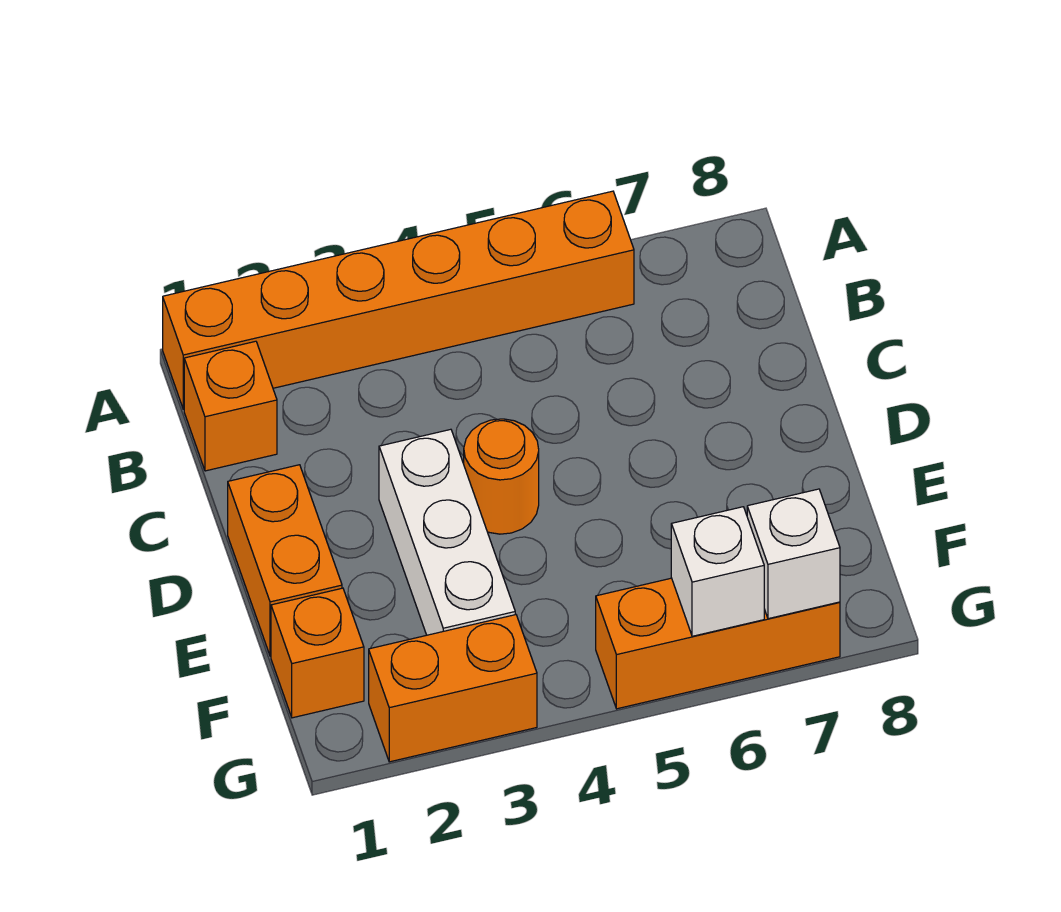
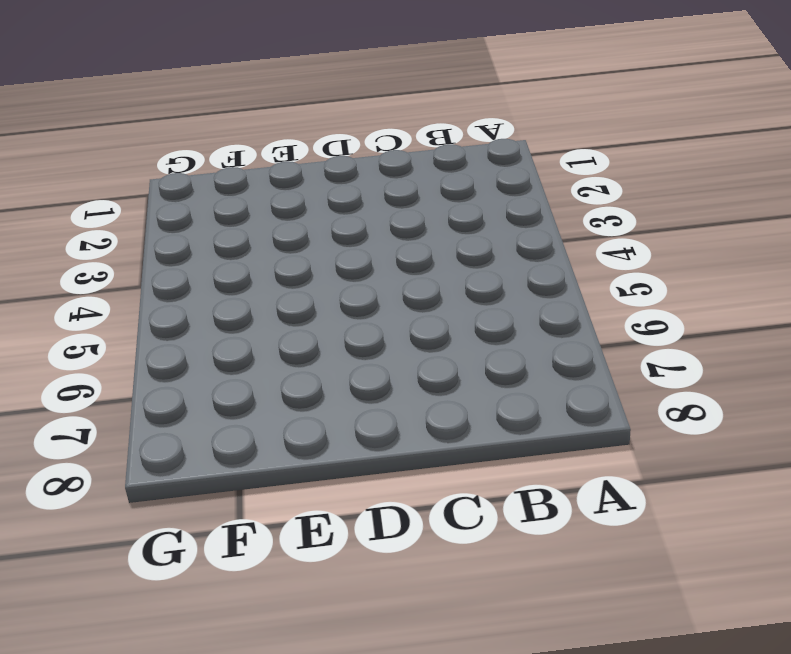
none -> orange 1x6 brick [163,191,634,409]
none -> orange 1x1 brick [184,341,277,471]

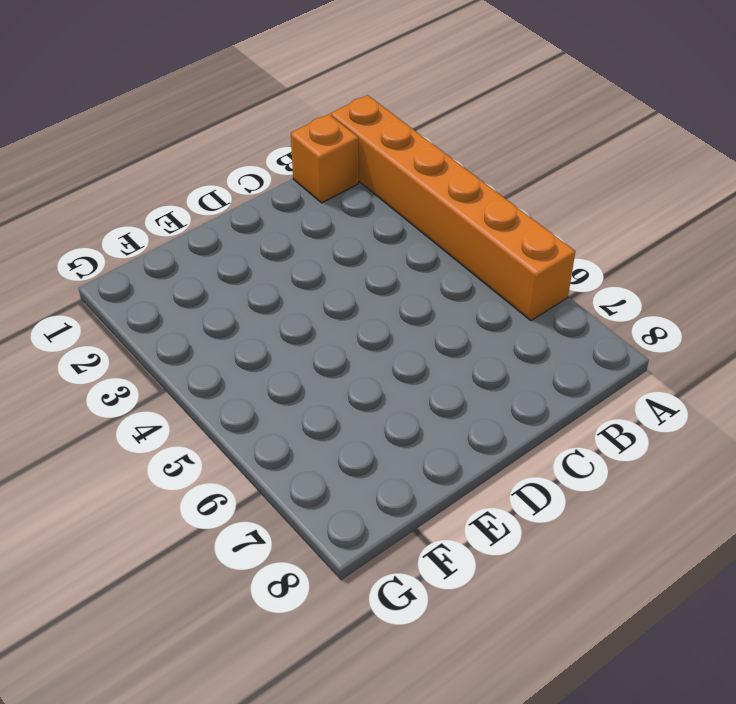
none -> orange 1x2 brick [228,465,342,656]
none -> white 1x3 brick [379,429,515,635]

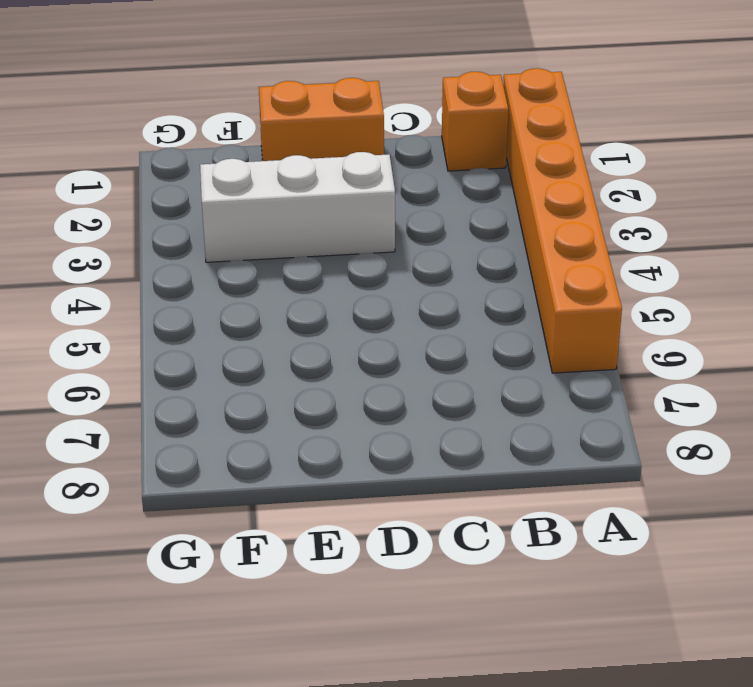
none -> orange 1x1 round brick [464,419,539,534]
none -> orange 1x1 brick [271,588,364,718]

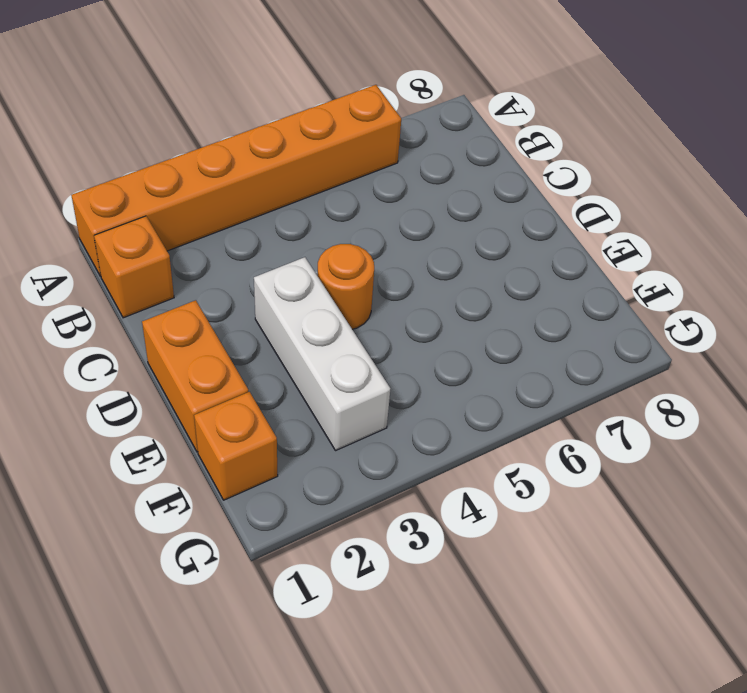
none -> orange 1x2 brick [369,615,537,762]
none -> orange 1x3 brick [596,578,840,709]

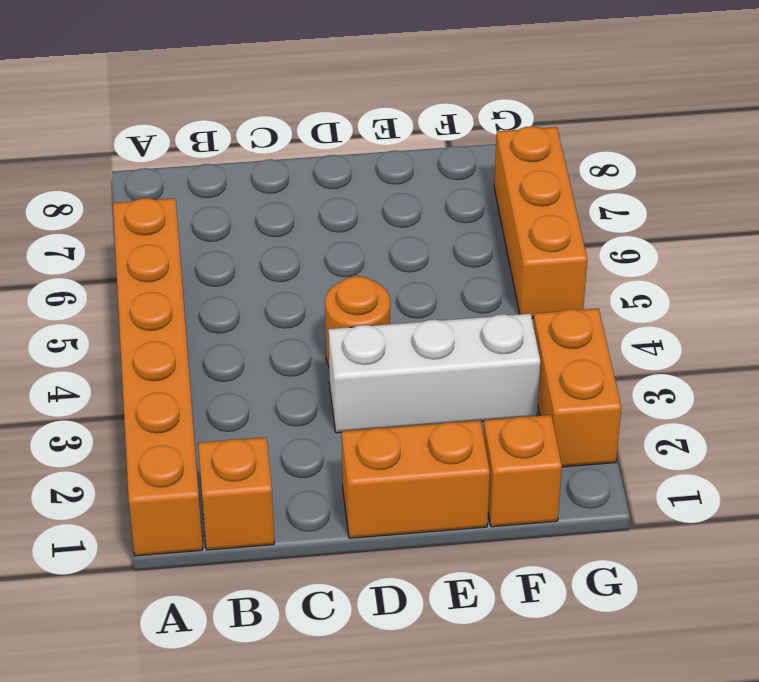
none -> white 1x1 brick [671,507,764,636]
none -> white 1x1 brick [747,489,840,619]

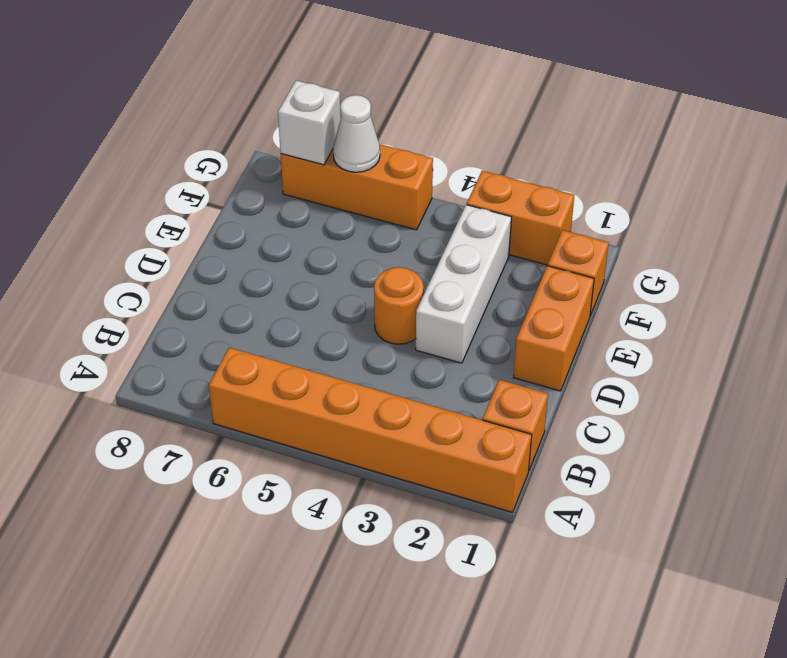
white 1x1 cone [333,95,380,172] -> white 1x1 brick [671,507,764,636]

